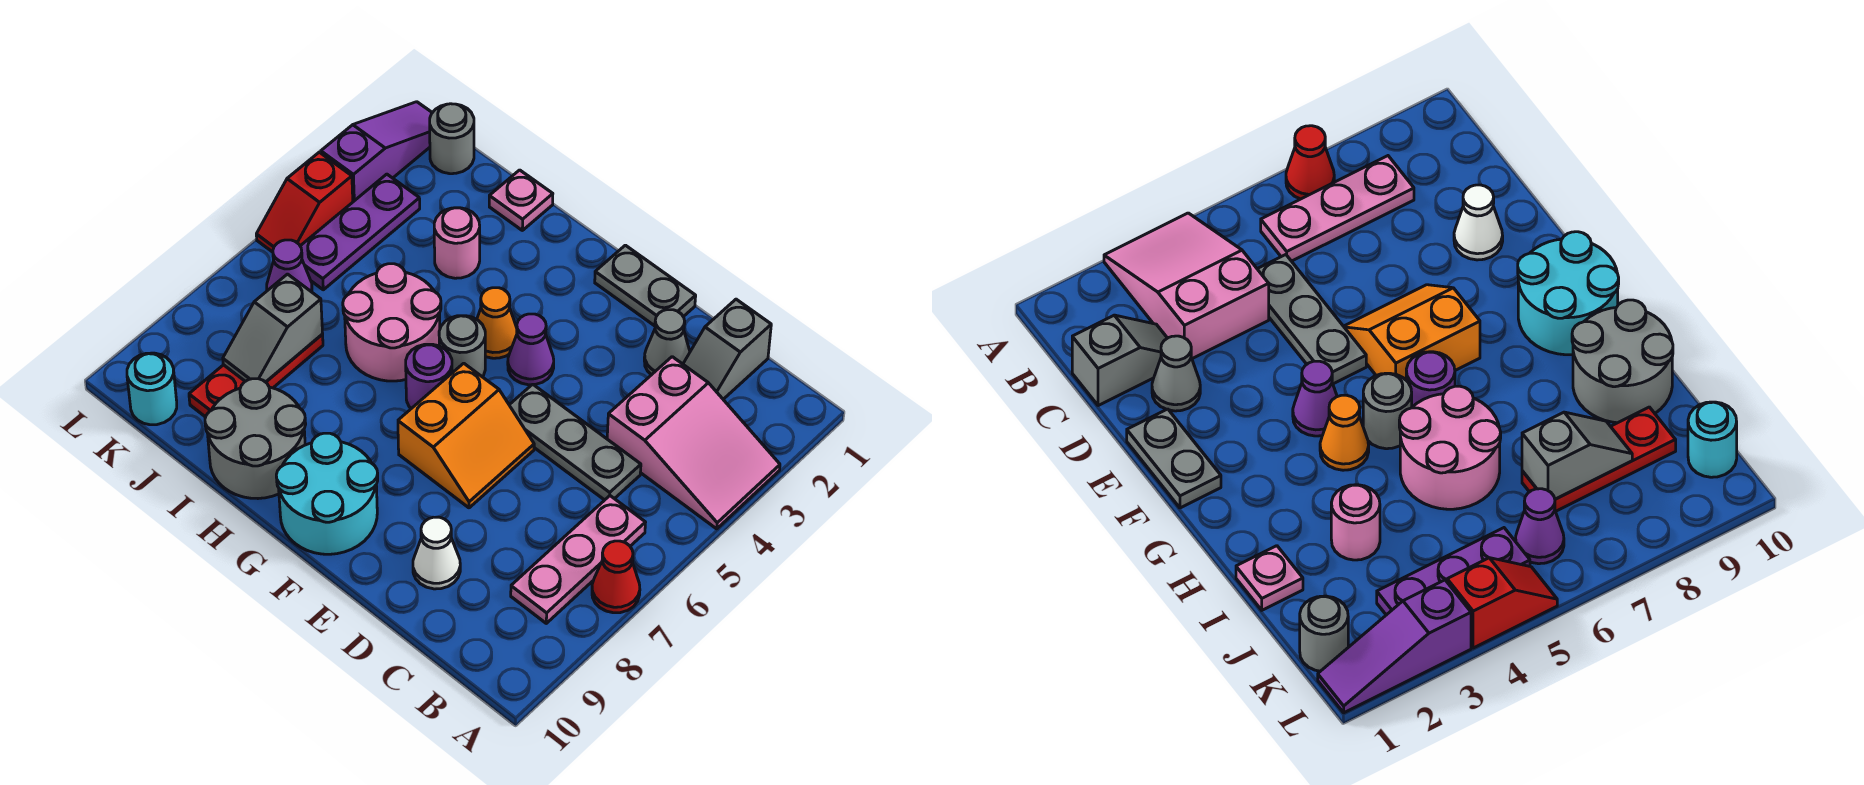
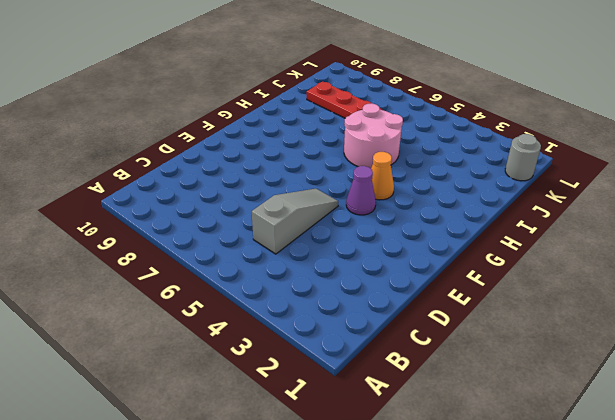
grey 1x3 slope [252,189,338,254] -> grey 1x3 plate [510,384,641,500]
none -> pink 2x3 slope [607,357,780,529]
none -> red 1x1 cone [592,541,640,613]
none -> pink 1x3 plate [511,496,646,623]

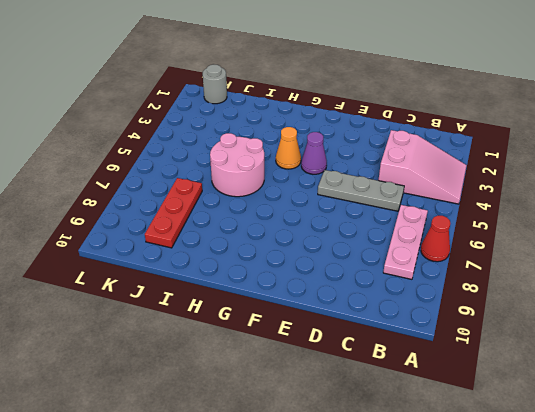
none -> grey 1x2 slope [683,299,771,399]
none -> grey 1x1 cone [644,310,690,375]
none -> white 1x1 cone [413,517,460,589]

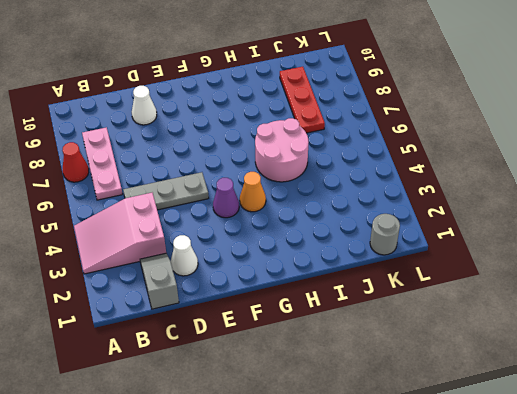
white 1x1 cone [171,235,198,276] -> grey 1x1 cone [644,310,690,375]
none -> grey 1x2 plate [595,245,696,326]
none -> orange 2x2 slope [398,363,534,508]
none -> cyan 2x2 round brick [276,433,378,554]

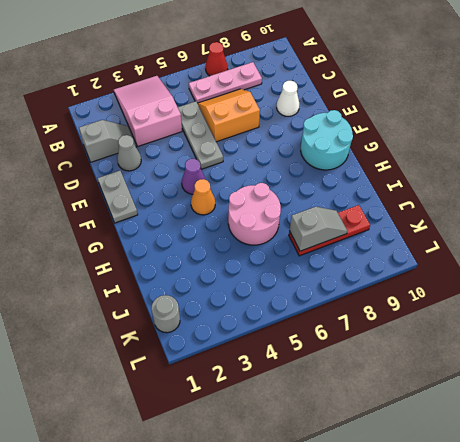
orange 2x2 slope [198,89,260,142] -> orange 2x2 slope moved to [398,363,534,508]
none -> grey 1x1 round brick [439,316,485,377]
none -> purple 1x1 round brick [406,344,452,409]
none -> grey 2x2 round brick [205,379,306,499]

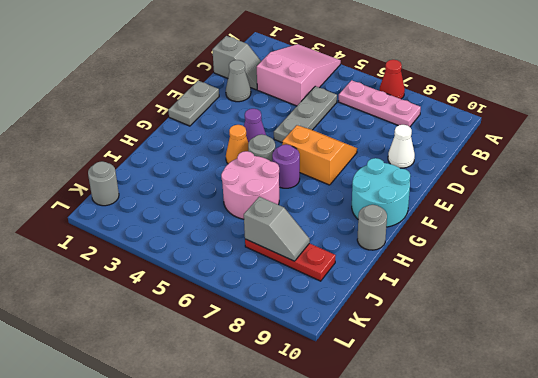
grey 1x1 round brick [357,205,387,250] -> grey 2x2 round brick [205,379,306,499]
none -> pink 1x1 plate [489,170,553,230]
none -> pink 1x1 round brick [434,208,480,278]
none -> purple 1x3 plate [300,174,420,290]

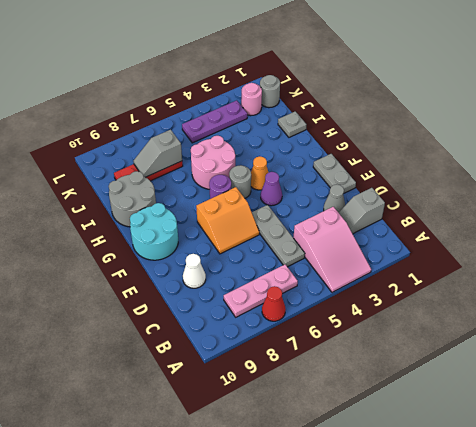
grey 1x1 plate [278,111,307,137] -> pink 1x1 plate [489,170,553,230]
pink 1x1 round brick [241,83,262,116] -> pink 1x1 round brick moved to [434,208,480,278]
none -> purple 1x1 cone [267,240,312,292]
none -> cyan 1x1 round brick [127,353,177,425]
none -> purple 1x3 slope [321,102,432,202]

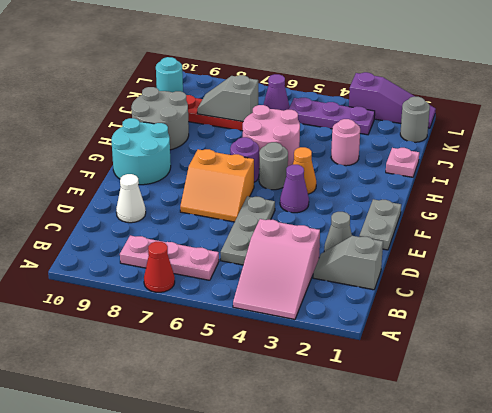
none -> red 1x2 slope [256,152,353,252]

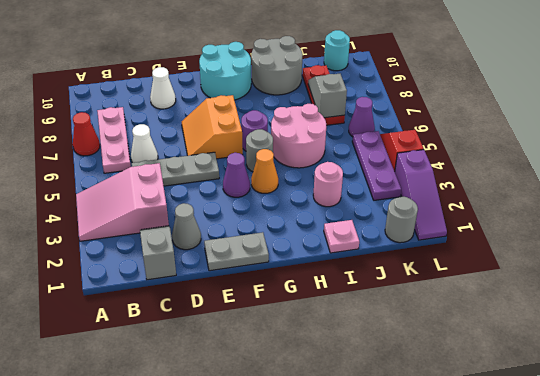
white 1x1 cone [131,124,158,163] -> none

